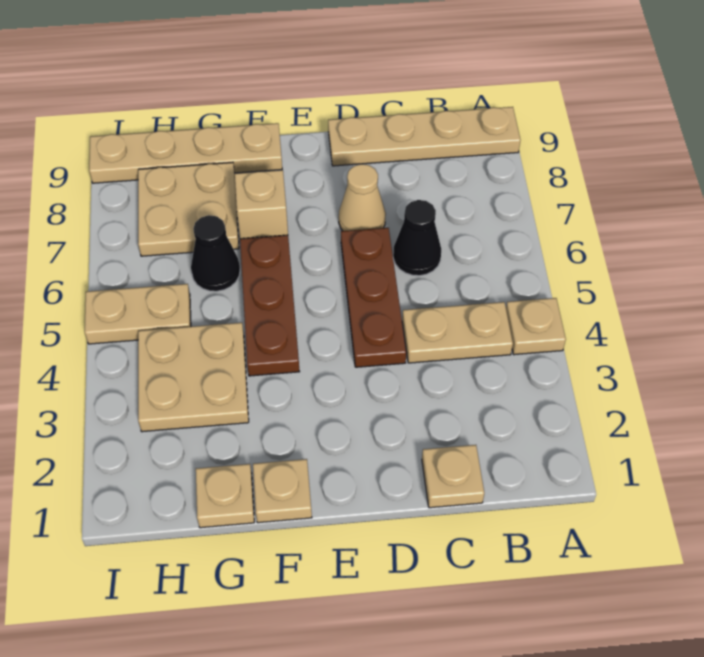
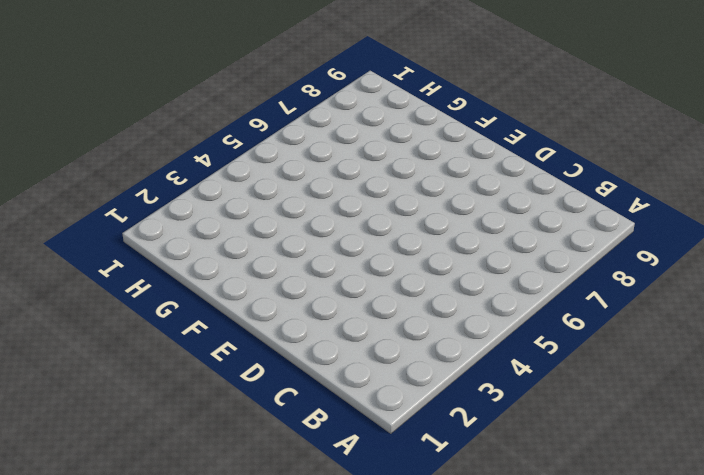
none -> tan 1x1 plate [506,298,566,355]
none -> tan 1x4 plate [328,107,520,166]
none -> tan 1x2 plate [402,302,513,363]

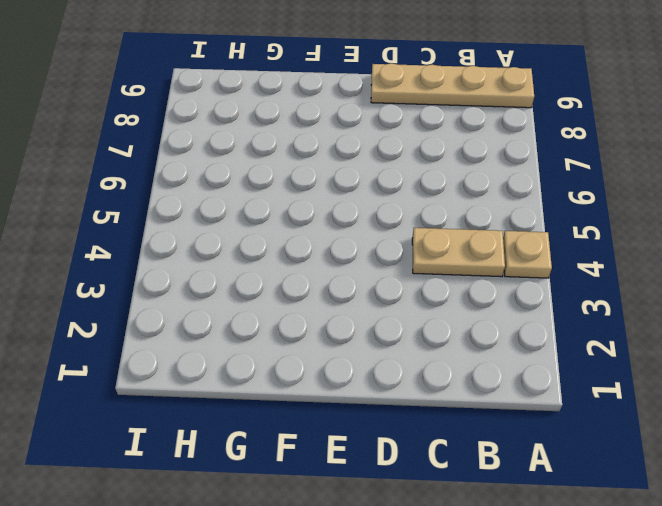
none -> tan 1x1 plate [422,445,484,508]
none -> black 1x1 cone [393,200,441,276]
none -> brown 1x3 plate [341,228,406,367]

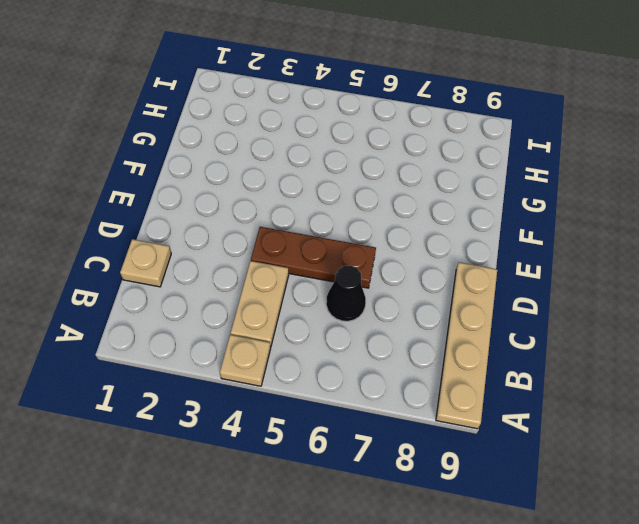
none -> tan 1x1 cone [339,164,386,231]
none -> tan 1x1 plate [253,459,312,523]
none -> brown 1x3 plate [240,235,300,376]

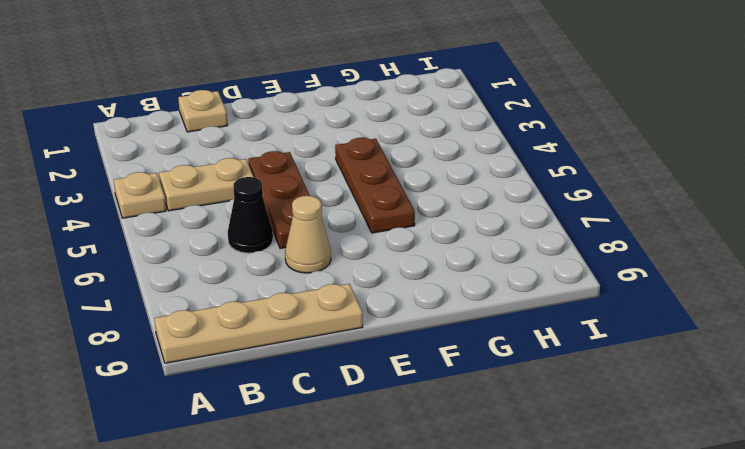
none -> tan 1x1 plate [253,459,312,523]
none -> tan 1x1 brick [235,170,288,239]
none -> tan 1x4 plate [89,123,282,183]

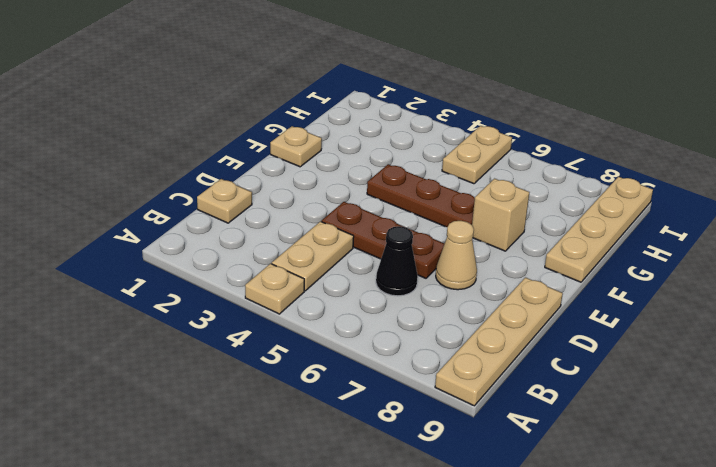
none -> tan 1x1 plate [196,464,254,528]
none -> tan 2x2 plate [138,323,249,432]
none -> black 1x1 cone [191,215,240,291]

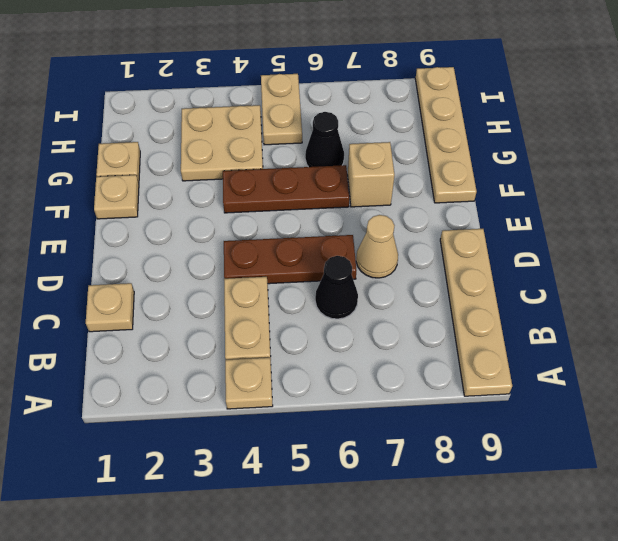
none -> tan 2x2 plate [138,162,239,256]

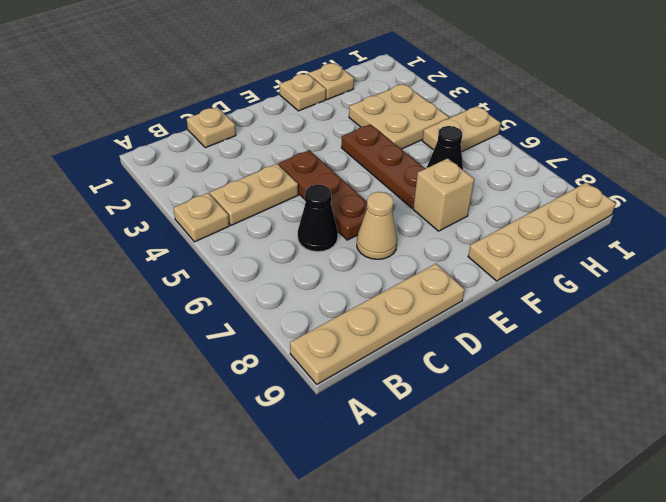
none -> tan 2x2 plate [138,162,239,256]

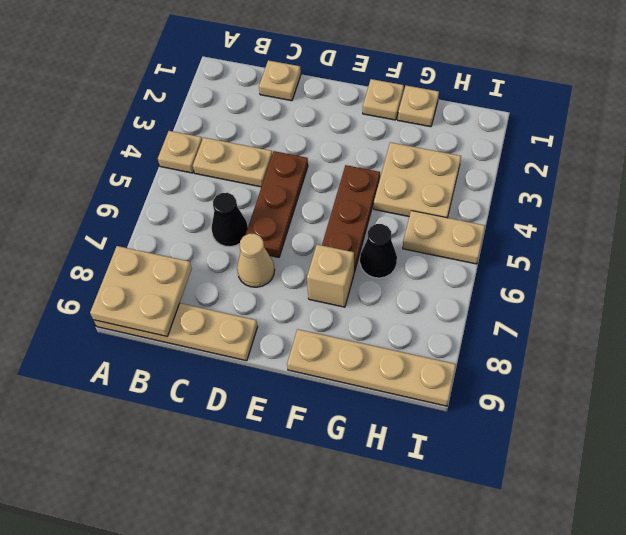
tan 2x2 plate [90,246,192,336] -> tan 2x2 plate moved to [138,162,239,256]

